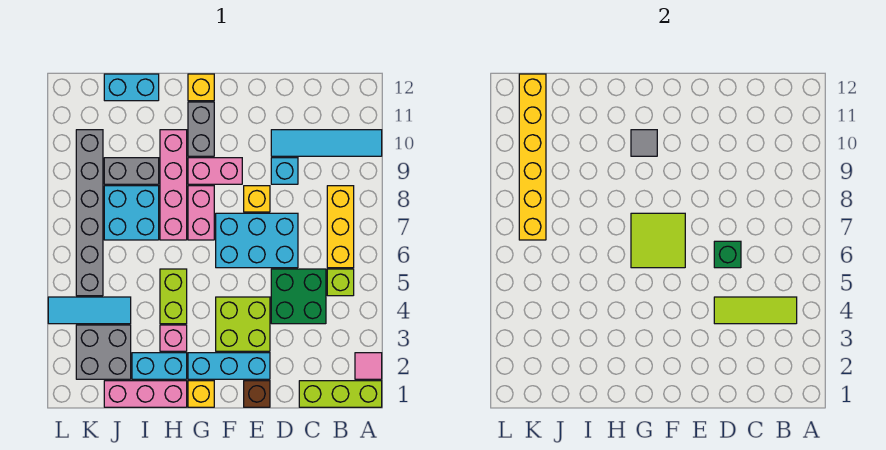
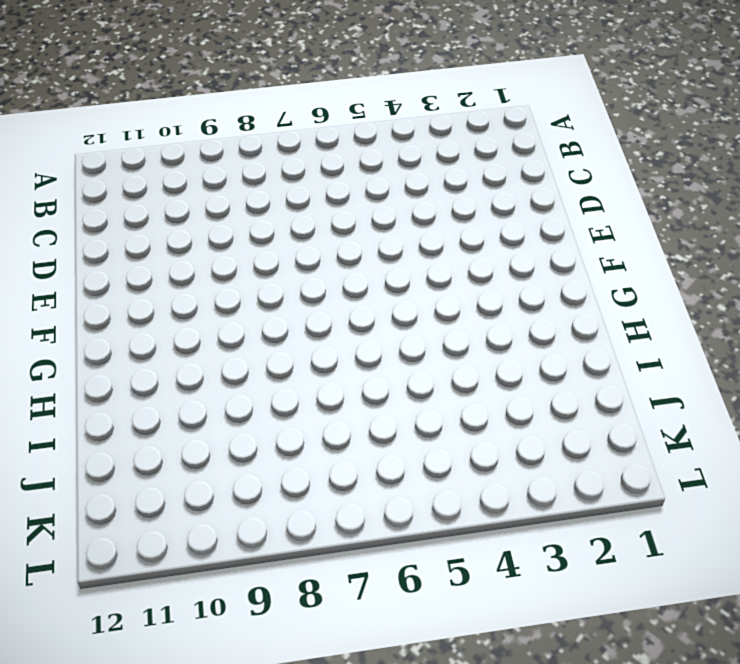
none -> lime 1x3 brick [299,381,382,407]
none -> pink 1x1 tile [355,353,382,379]
none -> cyan 1x4 tile [271,130,382,156]
none -> lime 1x1 brick [327,269,354,296]

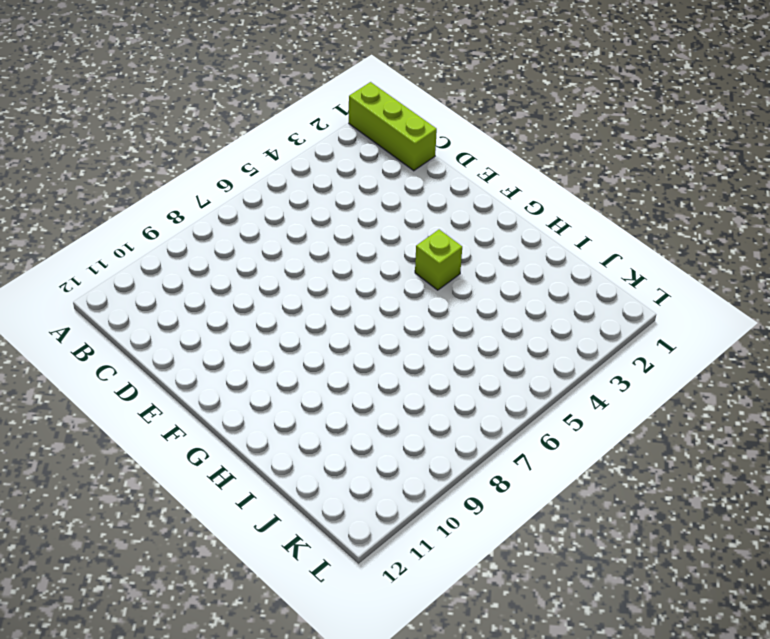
lime 1x1 brick [415,230,462,290] -> lime 1x1 brick moved to [327,269,354,296]
none -> pink 1x1 tile [355,353,382,379]
none -> cyan 1x4 tile [271,130,382,156]
none -> yellow 1x3 brick [327,186,354,268]
none -> green 2x2 brick [271,269,326,324]

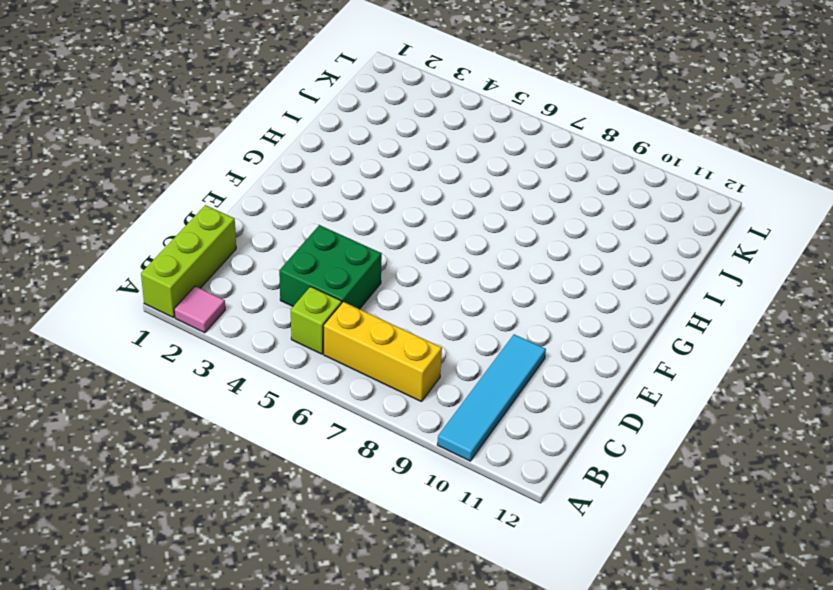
none -> cyan 2x3 brick [216,213,298,268]
none -> cyan 1x1 brick [271,158,298,184]
none -> brown 1x1 brick [244,381,270,407]
none -> cyan 1x3 brick [188,353,270,379]

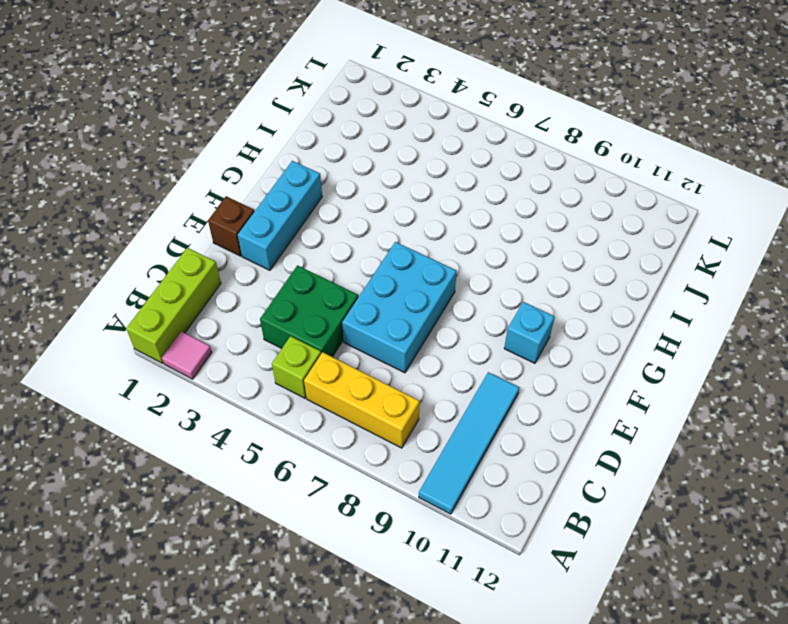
cyan 1x1 brick [504,302,555,363] -> cyan 1x1 brick moved to [271,158,298,184]
none -> lime 2x2 brick [216,297,270,351]
none -> yellow 1x1 brick [244,186,270,212]
none -> pink 1x2 brick [188,158,242,184]
none -> yellow 1x1 brick [188,381,214,407]

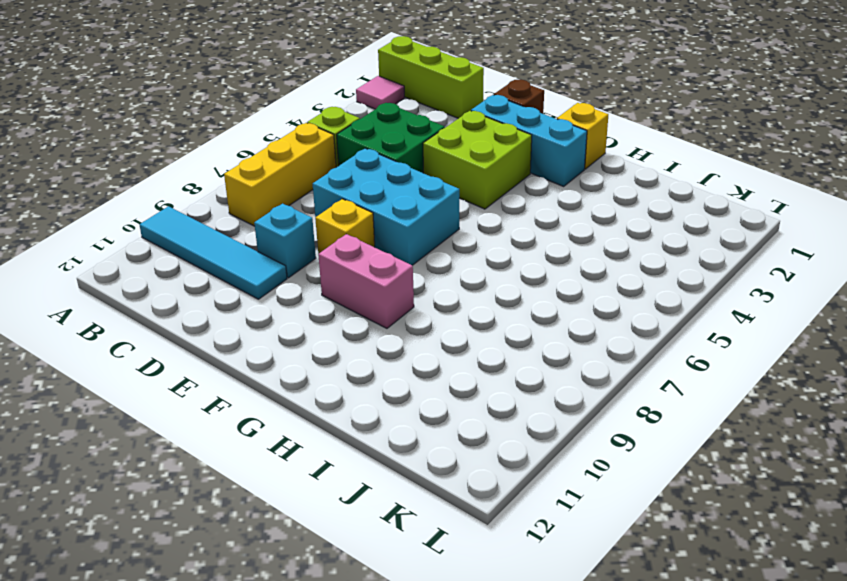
none -> pink 1x2 brick [188,186,214,240]
none -> grey 1x2 brick [188,102,214,156]
none -> yellow 1x1 brick [188,74,214,101]
none -> pink 1x3 brick [104,381,187,407]

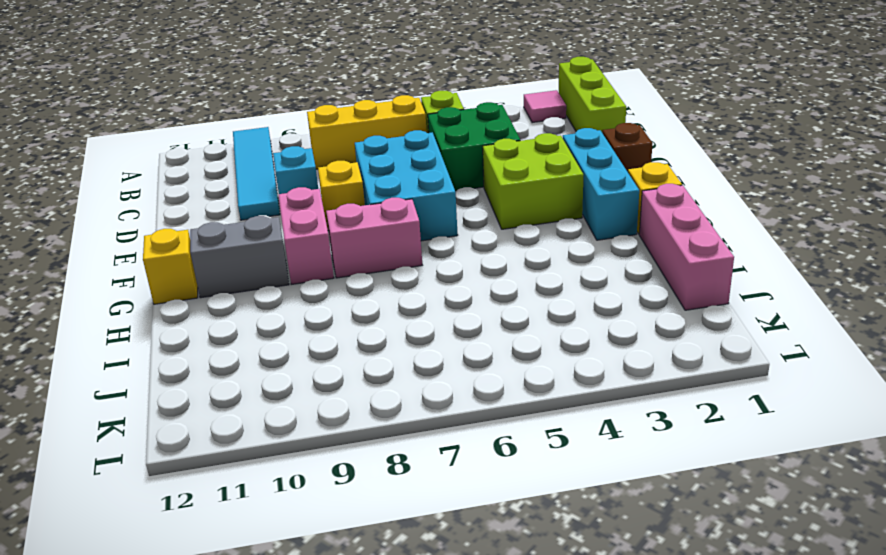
none -> cyan 1x2 brick [132,353,187,379]
none -> pink 1x1 brick [160,325,187,351]
none -> lime 1x2 brick [160,269,187,324]
none -> pink 1x4 brick [160,130,187,240]

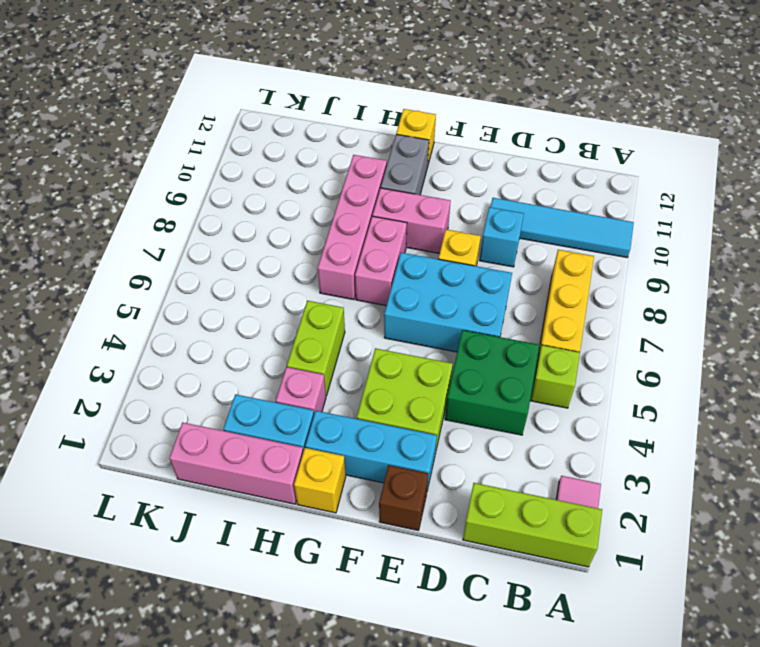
none -> cyan 2x2 brick [104,186,159,240]
none -> grey 1x2 brick [104,158,159,184]
none -> cyan 1x2 brick [104,74,159,101]
none -> grey 2x2 brick [76,325,131,379]

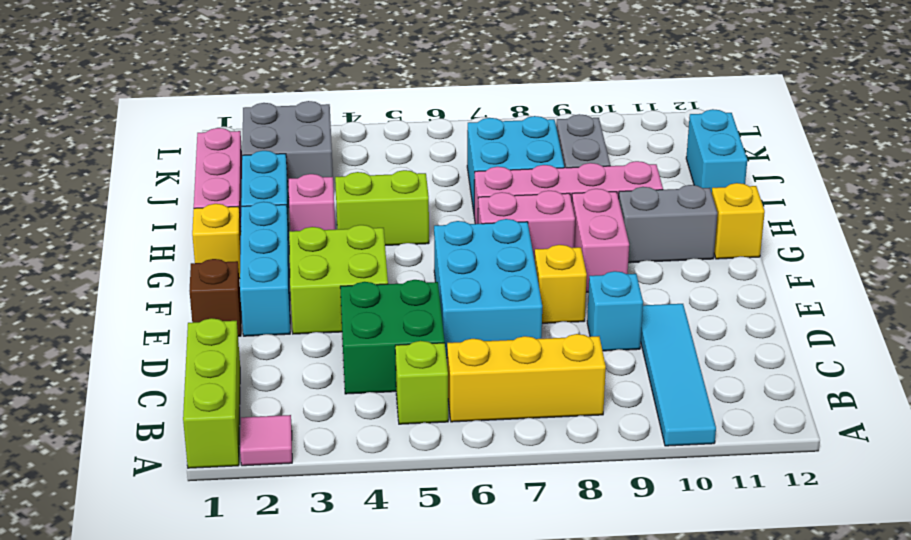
none -> cyan 1x3 tile [48,297,131,324]
none -> grey 1x6 brick [76,130,103,296]
none -> lime 1x3 tile [714,297,797,324]
none -> green 1x1 brick [714,241,741,268]

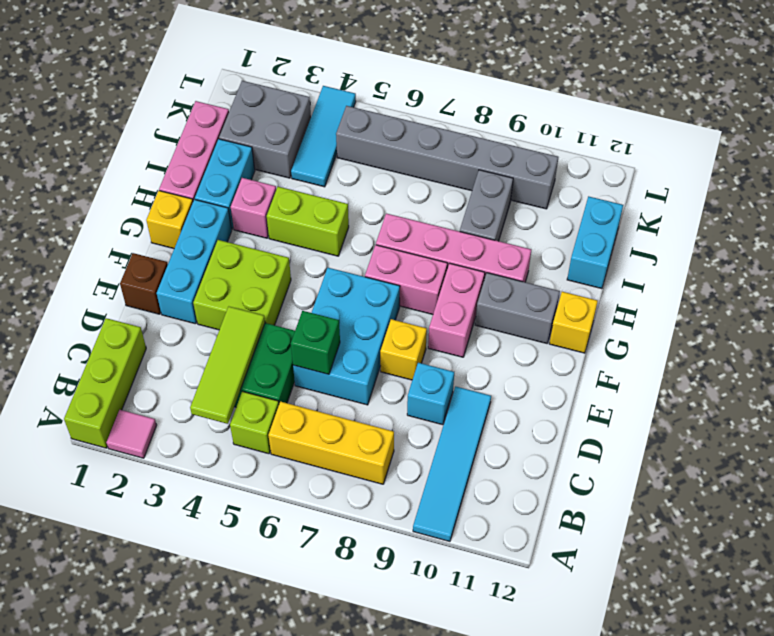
none -> cyan 2x2 brick [104,186,159,240]
none -> lime 2x2 tile [631,213,685,268]
none -> grey 1x1 tile [631,130,657,156]
none -> yellow 1x6 brick [519,74,546,240]

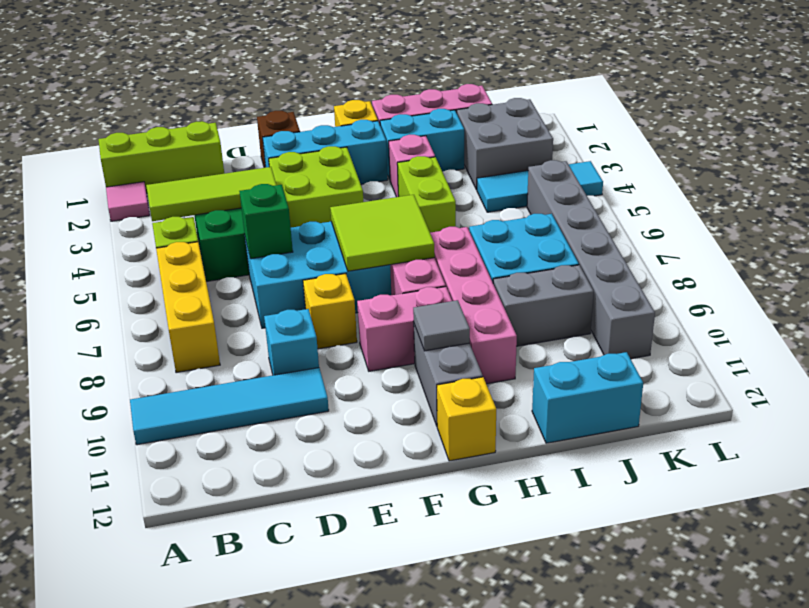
none -> yellow 1x6 brick [519,74,546,240]

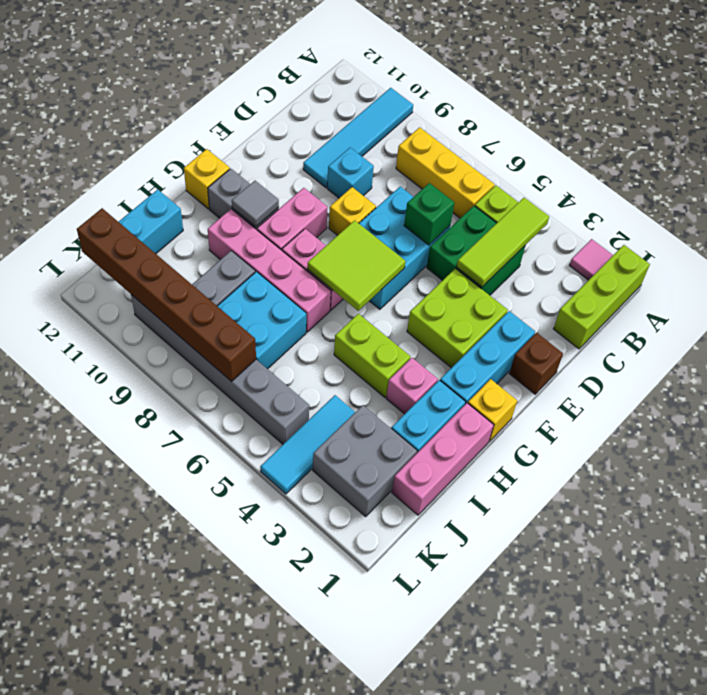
brown 1x6 brick [77,208,256,382] -> yellow 1x6 brick [519,74,546,240]

